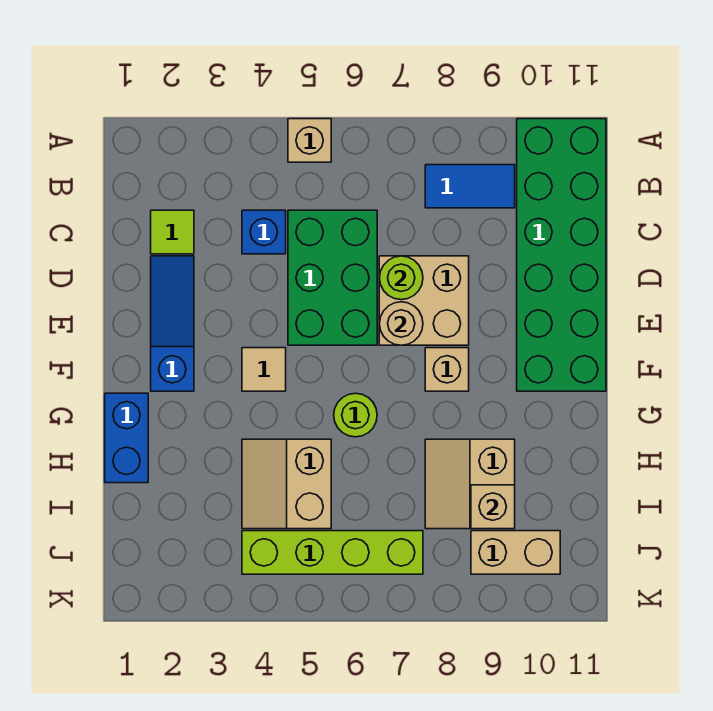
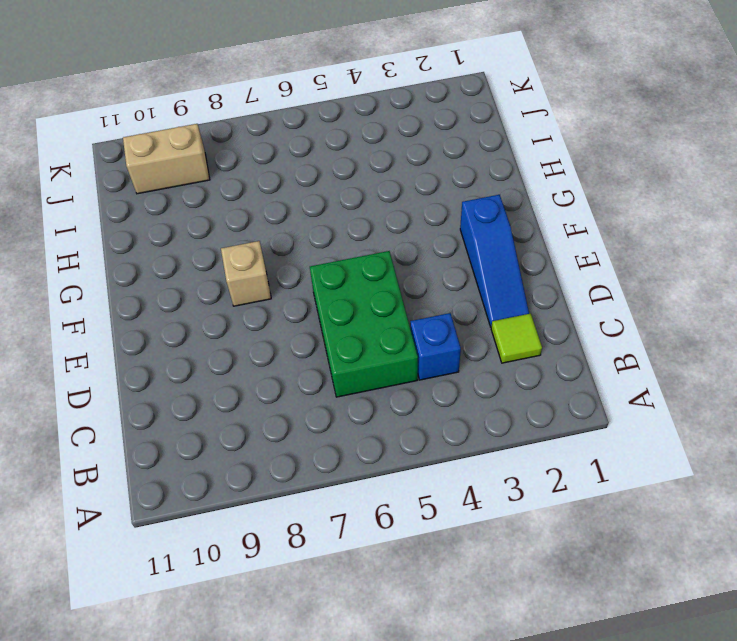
none -> tan 1x1 brick [288,119,331,162]
none -> green 2x6 brick [517,119,606,391]
none -> blue 1x2 tile [425,165,515,208]

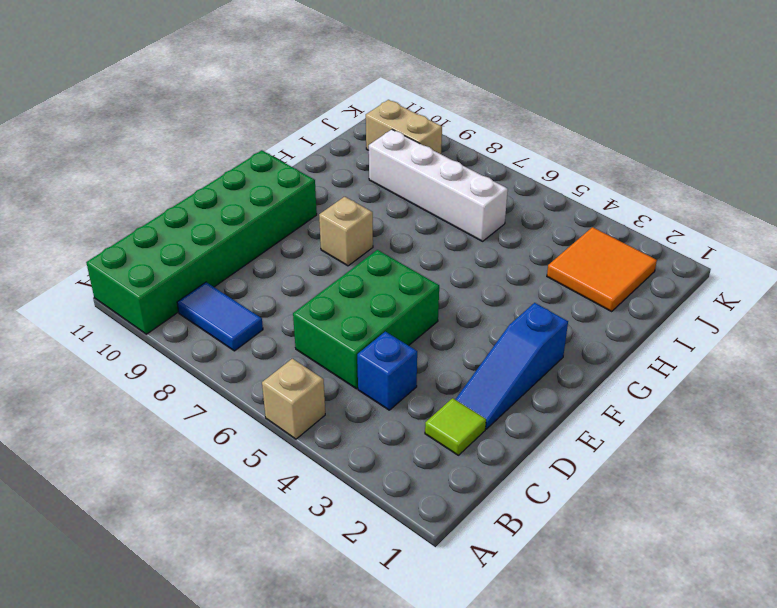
orange 2x2 tile [547,227,657,311] -> none
white 1x4 brick [369,130,508,241] -> tan 2x2 slope [425,439,515,529]
none -> tan 2x2 brick [379,256,469,345]
none -> tan 1x1 tile [242,348,286,391]
none -> blue 1x2 brick [105,393,148,483]

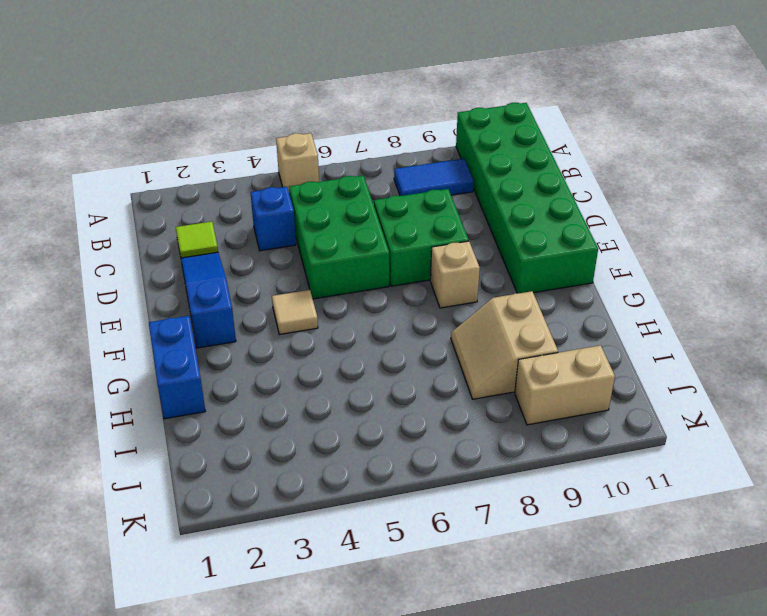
green 2x2 brick [374,189,469,286] -> tan 2x2 brick [379,256,469,345]
none -> lime 1x1 round brick [334,393,377,437]
none -> tan 2x2 slope [242,439,331,529]
none -> lime 1x4 brick [242,531,423,574]

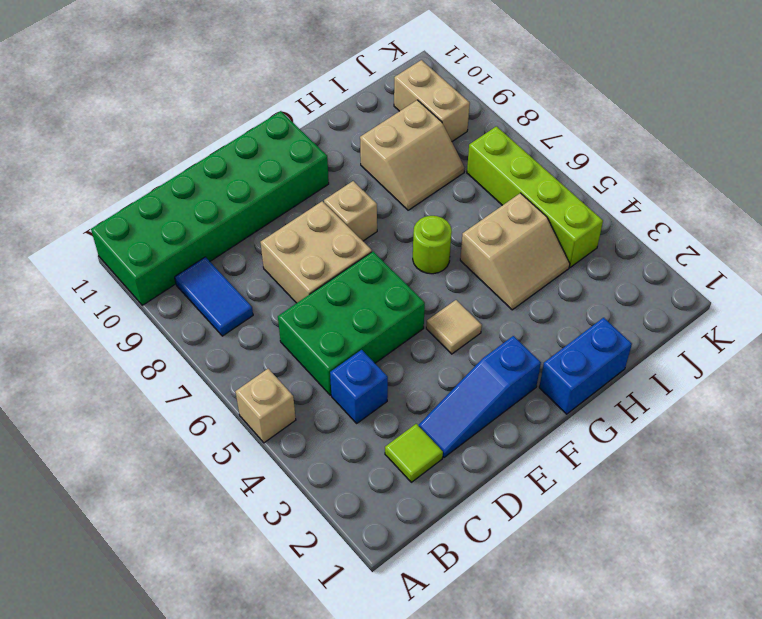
none -> lime 1x1 round brick [379,256,423,300]
none -> tan 1x1 round brick [379,302,423,345]
none -> tan 1x1 brick [471,485,515,529]

